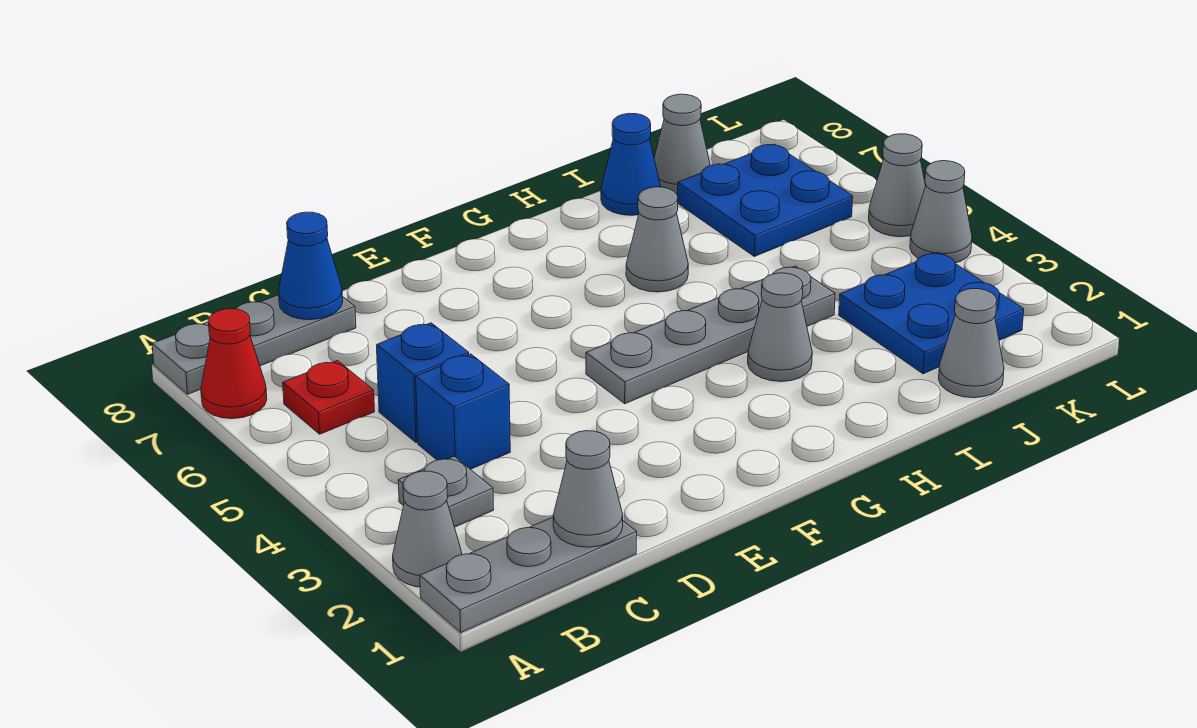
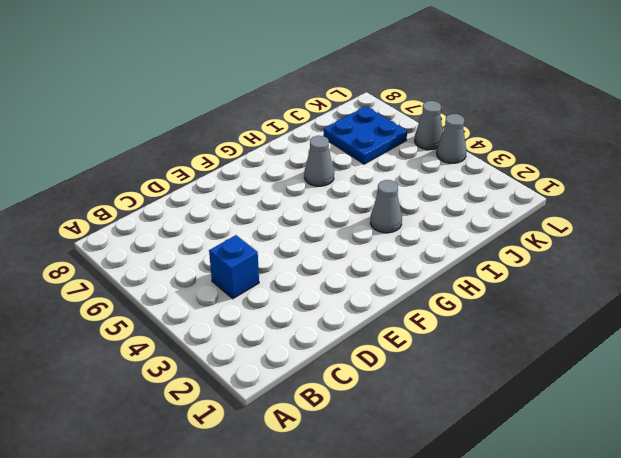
none -> grey 1x3 plate [420,517,637,633]
none -> grey 1x1 cone [393,471,462,587]
none -> red 1x1 cone [201,309,267,419]

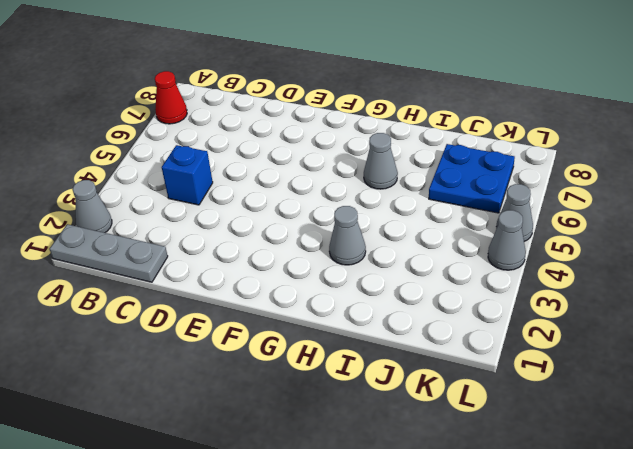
none -> grey 1x3 plate [152,295,356,394]
none -> grey 1x1 plate [398,456,494,527]
none -> red 1x1 plate [283,361,375,434]

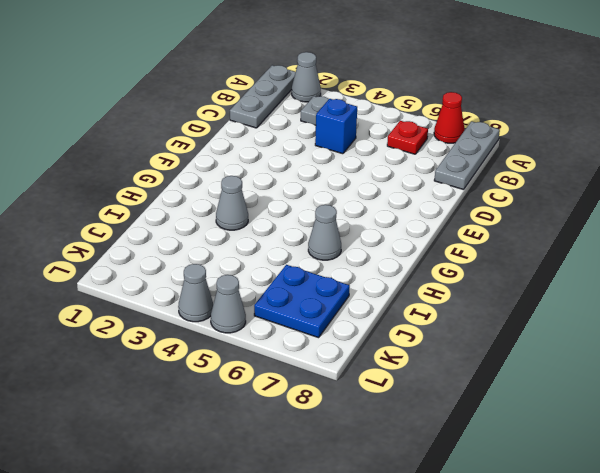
none -> blue 1x1 brick [377,323,469,443]
none -> grey 1x4 plate [586,266,835,404]
none -> blue 1x1 cone [601,113,661,215]

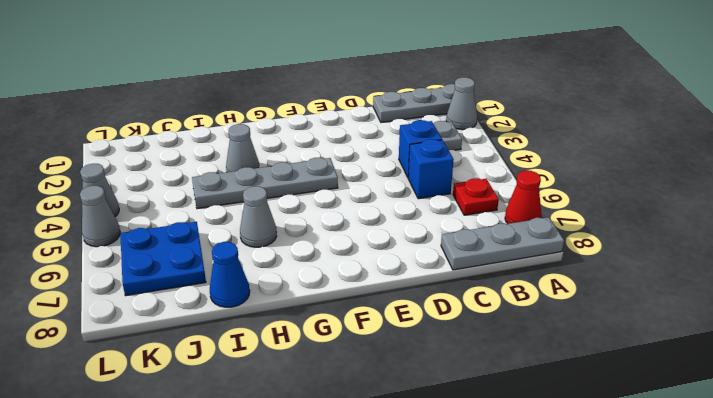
none -> grey 1x1 cone [939,289,1004,398]
none -> blue 2x2 plate [839,252,1024,374]
none -> grey 1x1 cone [654,94,710,195]

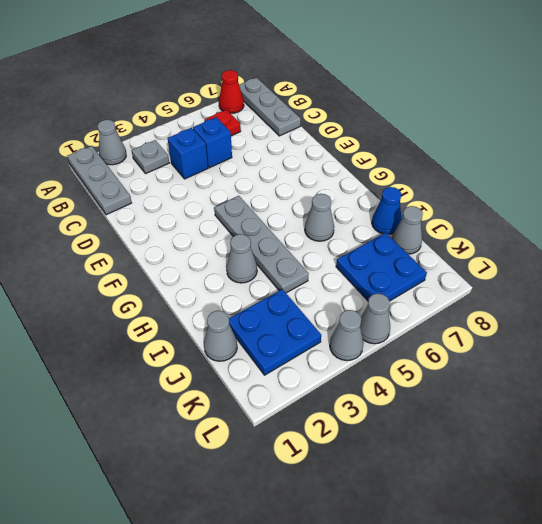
none -> grey 1x1 cone [553,431,623,547]
none -> blue 1x1 cone [279,212,343,320]

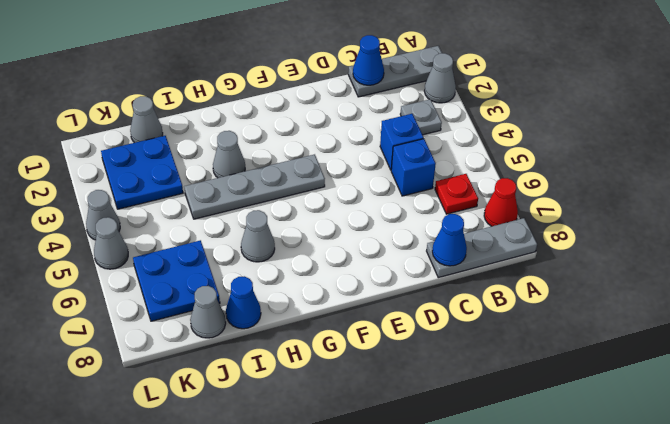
blue 1x1 cone [353,35,384,85] -> grey 1x1 cone [553,431,623,547]

